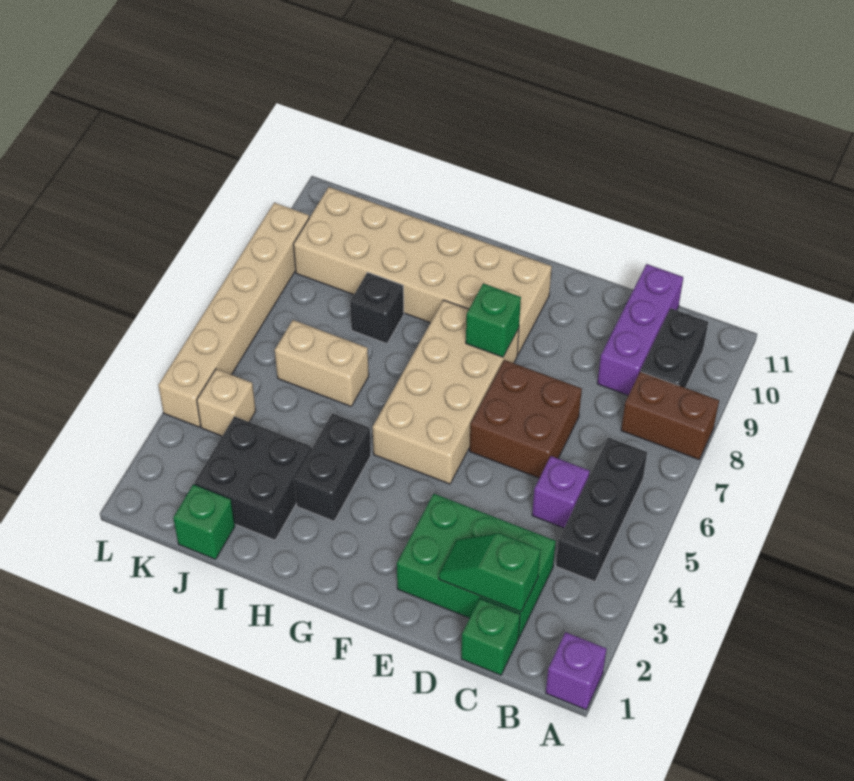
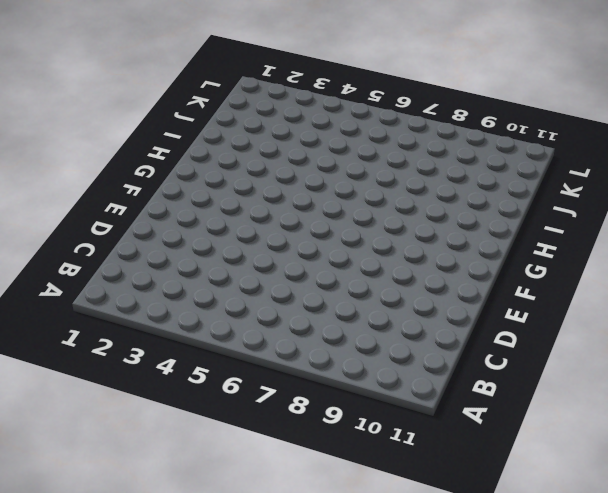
none -> purple 1x1 brick [546,632,606,710]
none -> brown 1x2 brick [621,372,719,459]
none -> black 1x3 brick [556,438,647,582]

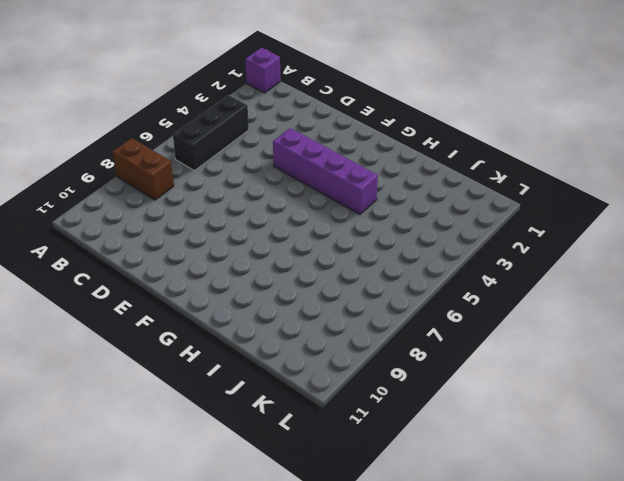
purple 1x4 brick [273,128,378,214] -> black 1x2 brick [294,413,371,521]
none -> black 1x2 brick [641,309,708,388]
none -> green 1x1 brick [461,598,520,675]
none -> green 2x3 brick [397,494,556,638]

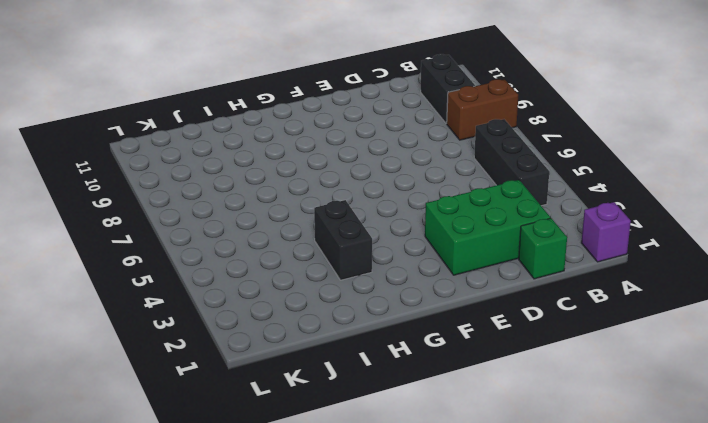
none -> purple 1x1 brick [532,456,590,528]
none -> purple 1x3 brick [597,264,683,395]
none -> brown 2x2 brick [470,360,582,478]

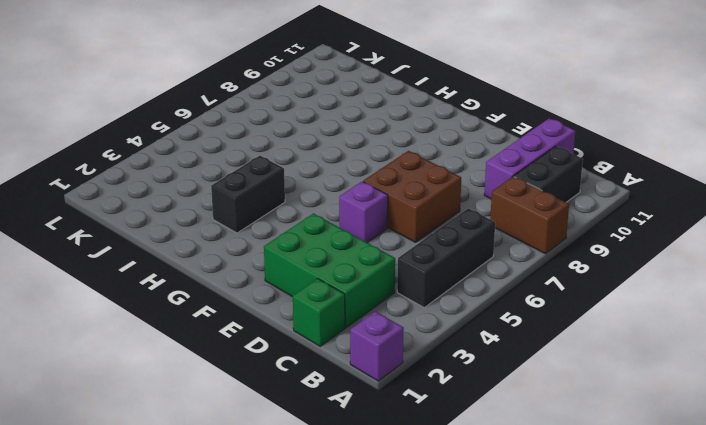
purple 1x1 brick [339,182,388,243] -> purple 1x1 brick moved to [532,456,590,528]
none -> tan 2x4 brick [373,300,519,484]
none -> tan 2x6 brick [293,187,552,355]
none -> black 2x2 brick [195,417,311,540]

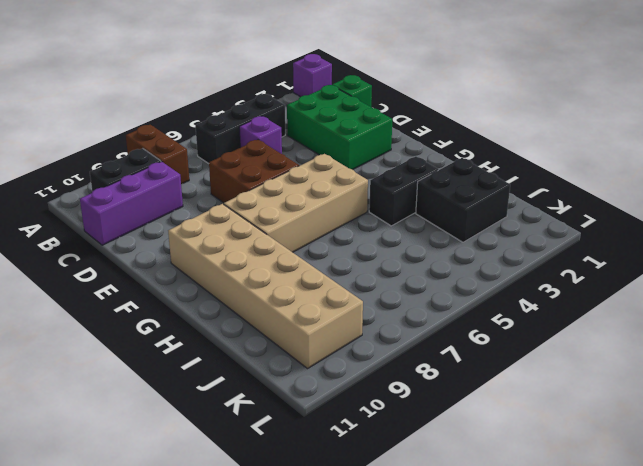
none -> tan 1x2 brick [275,320,369,406]
none -> black 1x1 brick [350,272,404,344]
none -> green 1x1 brick [173,484,235,559]

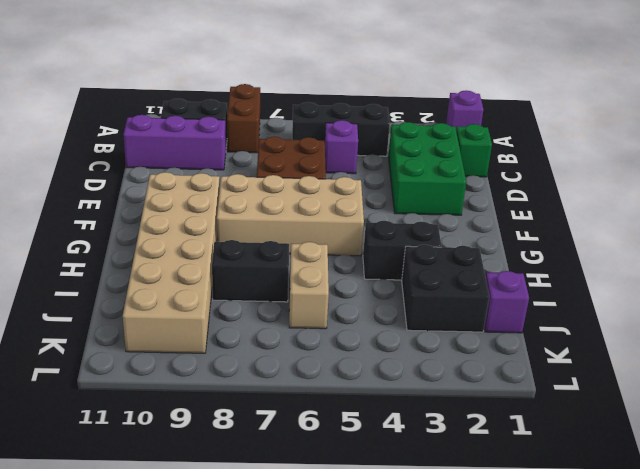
black 1x2 brick [212,240,289,302] -> black 1x1 brick [350,272,404,344]
purple 1x1 brick [484,271,529,333] -> green 1x1 brick [173,484,235,559]
none -> tan 1x1 brick [197,369,256,436]
none -> tan 1x6 brick [158,203,309,427]
none -> green 1x2 slope [439,533,541,612]

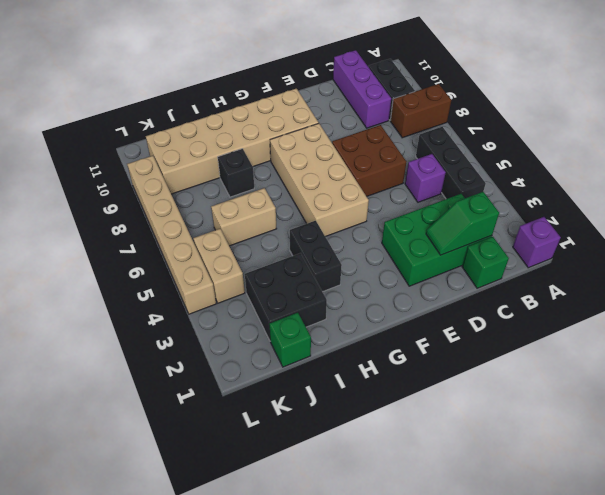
tan 1x2 brick [193,229,245,303] -> tan 1x1 brick [197,369,256,436]
none -> green 1x1 brick [466,284,521,357]

